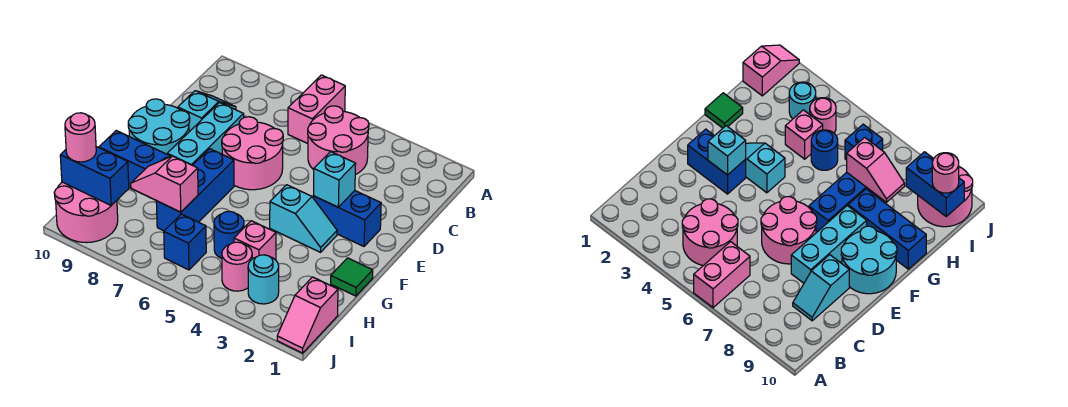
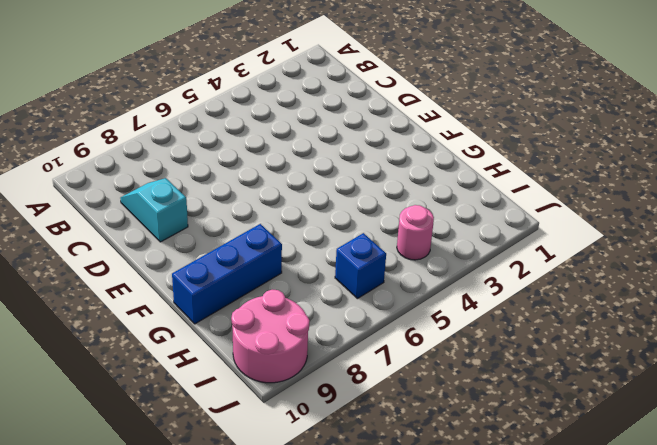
none -> pink 1x2 brick [288,75,345,144]
none -> pink 2x2 round brick [308,106,369,175]
none -> pink 2x2 round brick [222,117,283,190]

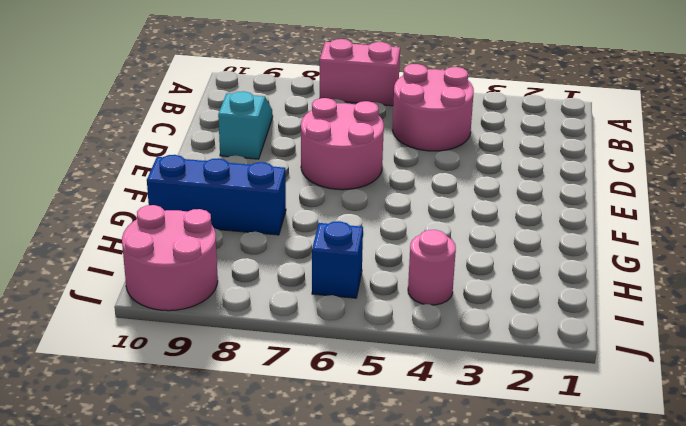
pink 1x2 brick [320,39,400,106] -> pink 1x2 brick turned to [288,75,345,144]
none -> cyan 1x3 brick [167,103,244,165]
none -> blue 1x2 brick [313,191,381,246]
none -> cyan 2x2 round brick [128,99,190,154]

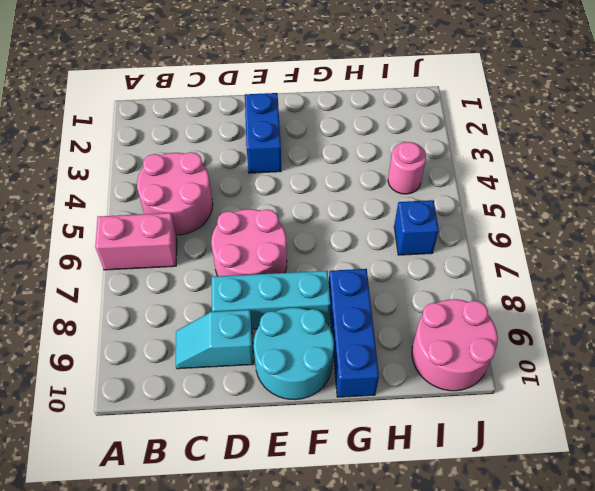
none -> cyan 1x2 slope [270,185,337,252]
none -> blue 1x3 brick [156,149,234,231]
none -> green 1x1 tile [331,258,373,296]

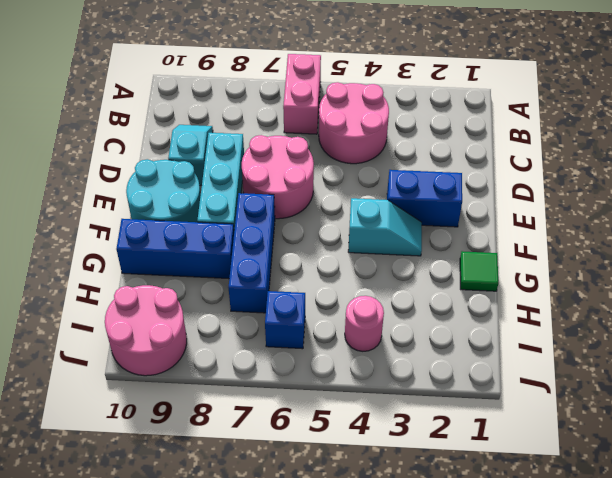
none -> pink 1x1 brick [234,221,276,260]
none -> blue 1x1 round brick [214,211,244,259]
none -> pink 1x2 slope [277,277,338,353]

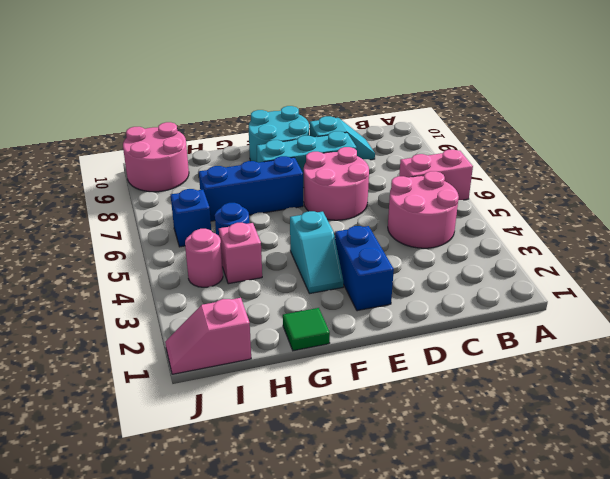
none -> blue 1x3 brick [99,131,171,188]
none -> cyan 1x1 round brick [248,255,279,304]
none -> cyan 1x1 brick [313,152,356,207]

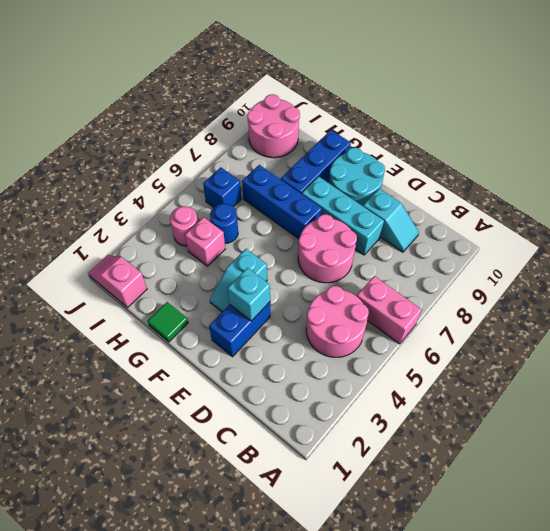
none -> cyan 1x1 round brick [248,255,279,304]
none -> pink 1x2 slope [131,156,198,212]
none -> blue 1x2 brick [60,147,129,205]

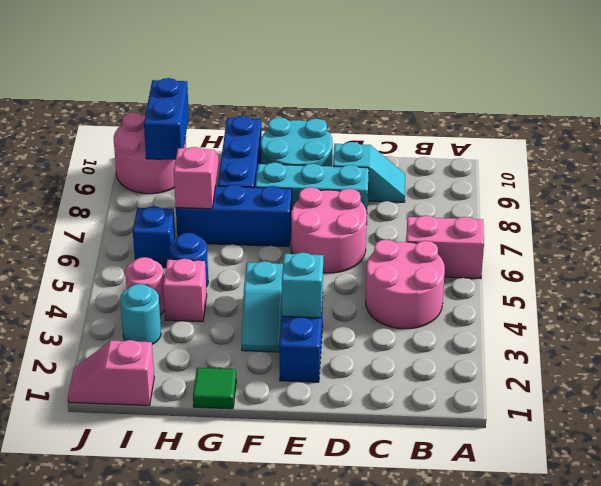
none -> pink 1x1 round brick [65,113,96,162]

